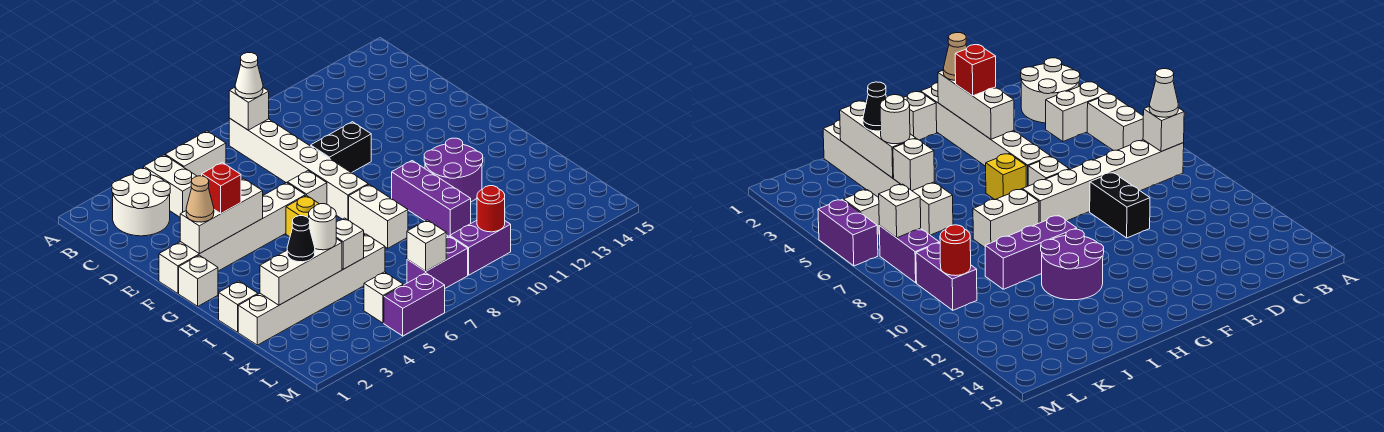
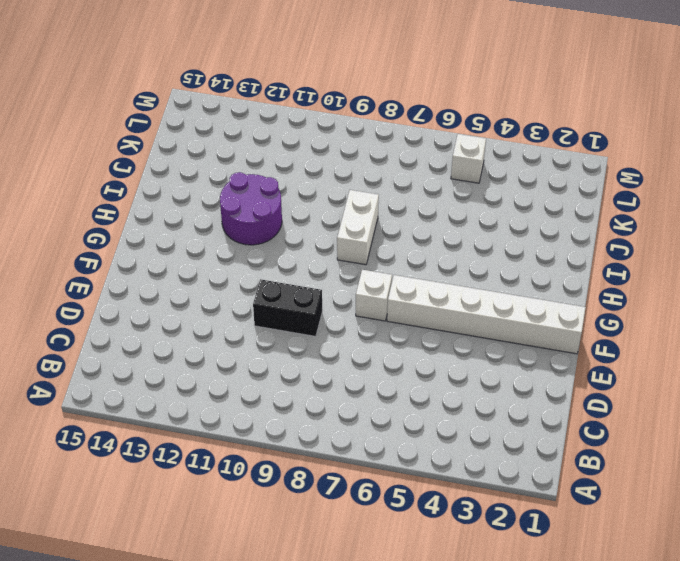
none -> white 2x2 round brick [112,168,170,236]
none -> white 1x2 brick [144,155,197,217]
none -> white 1x2 brick [165,131,226,176]

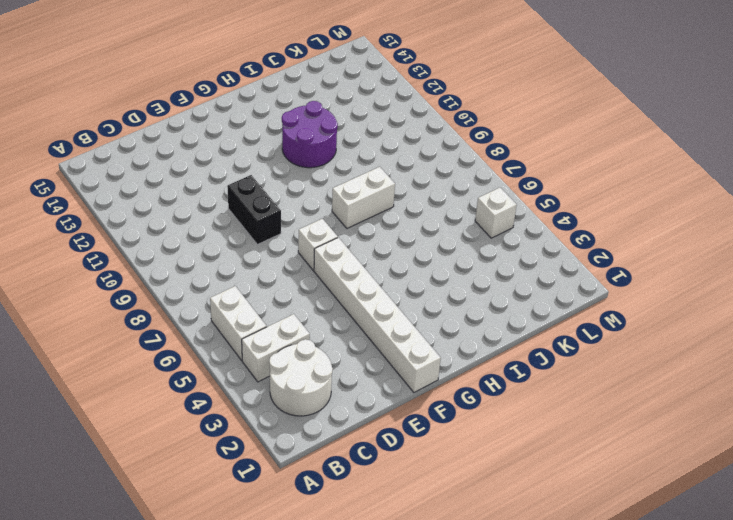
none -> white 1x6 brick [229,118,368,220]
none -> white 1x1 brick [179,255,218,306]
none -> yellow 1x1 brick [286,195,319,237]

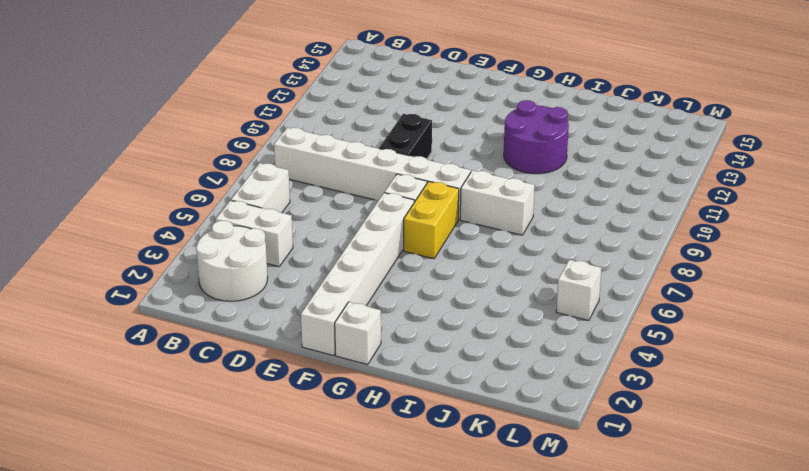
yellow 1x2 brick [404,182,459,259] -> yellow 1x1 brick [286,195,319,237]
none -> purple 1x3 brick [392,161,471,236]
none -> white 1x1 brick [219,281,258,332]
none -> white 1x6 brick [238,234,385,345]

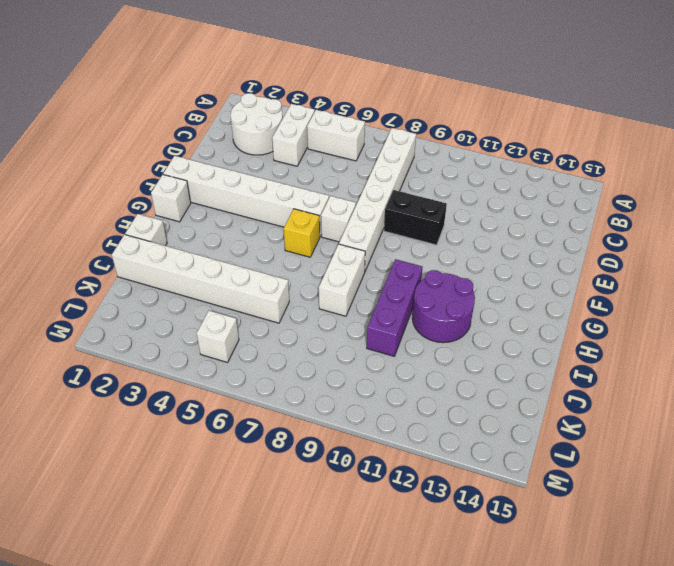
none -> purple 1x2 brick [407,236,468,288]
none -> purple 1x2 brick [450,220,511,275]
none -> purple 1x2 brick [384,273,445,336]

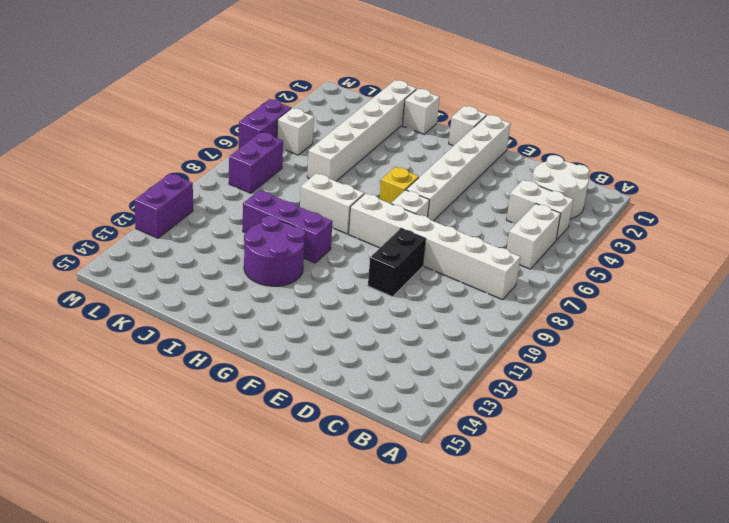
purple 1x2 brick [135,173,193,238] -> purple 1x2 brick moved to [450,220,511,275]
none -> white 1x1 brick [229,87,269,130]
none -> white 1x3 brick [180,178,263,254]
none -> white 1x3 brick [260,239,342,305]

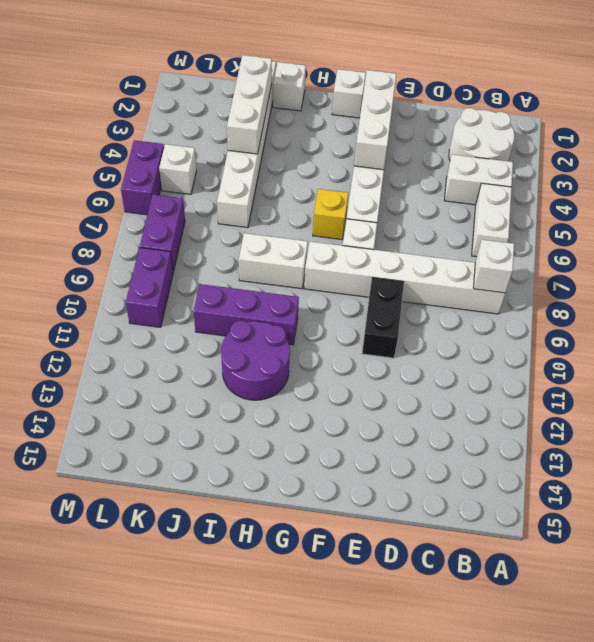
none -> white 1x1 brick [336,218,364,269]
none -> white 1x1 brick [407,220,446,271]
none -> red 1x1 round brick [477,186,505,232]

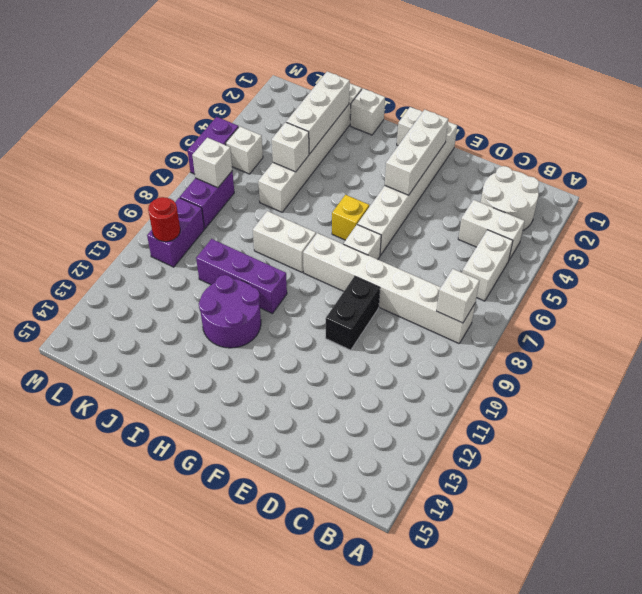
none -> white 1x1 cone [235,53,263,99]
none -> tan 1x1 cone [186,176,214,222]
none -> red 1x1 brick [202,162,241,213]

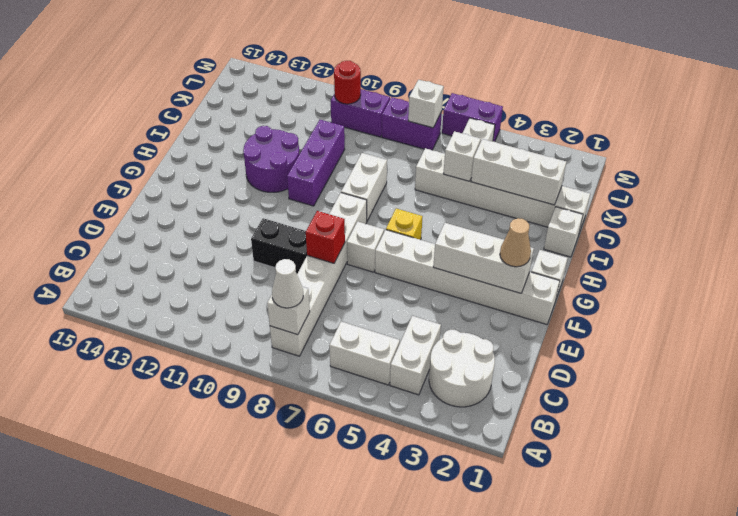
red 1x1 brick [306,211,345,263] -> red 1x1 brick moved to [202,162,241,213]
none -> black 1x1 cone [287,216,315,262]
none -> white 1x1 round brick [309,204,336,250]

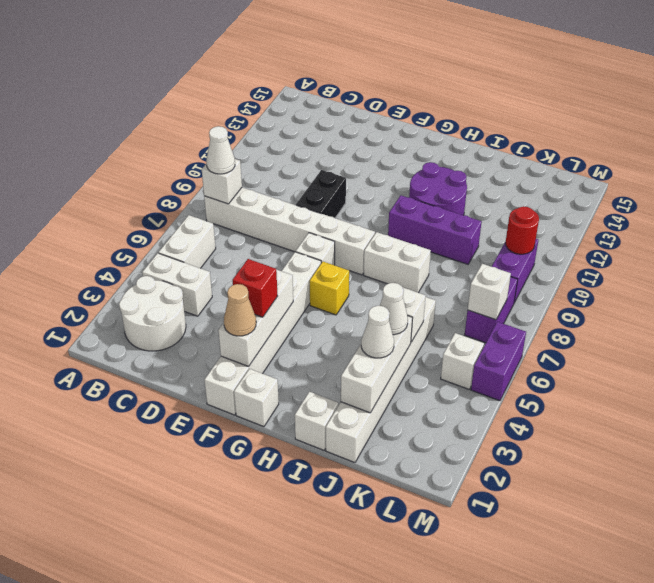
white 1x1 cone [361,306,394,358] -> black 1x1 cone [287,216,315,262]
white 1x1 cone [380,283,408,335] -> white 1x1 round brick [309,204,336,250]

